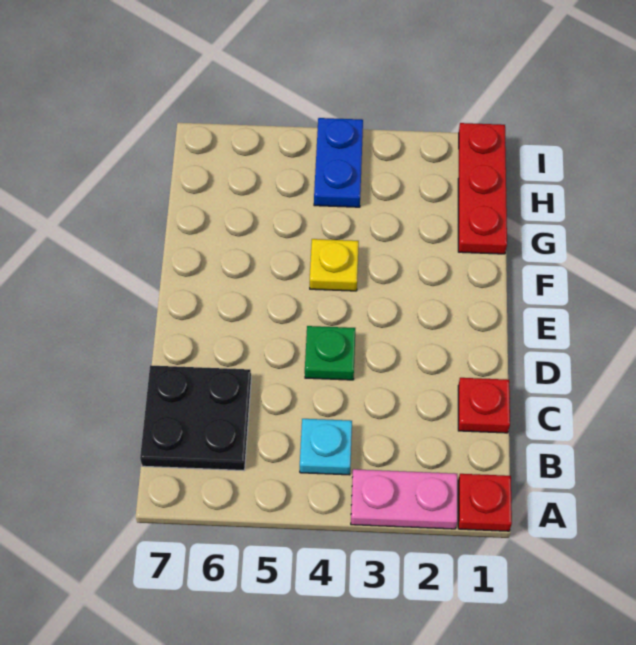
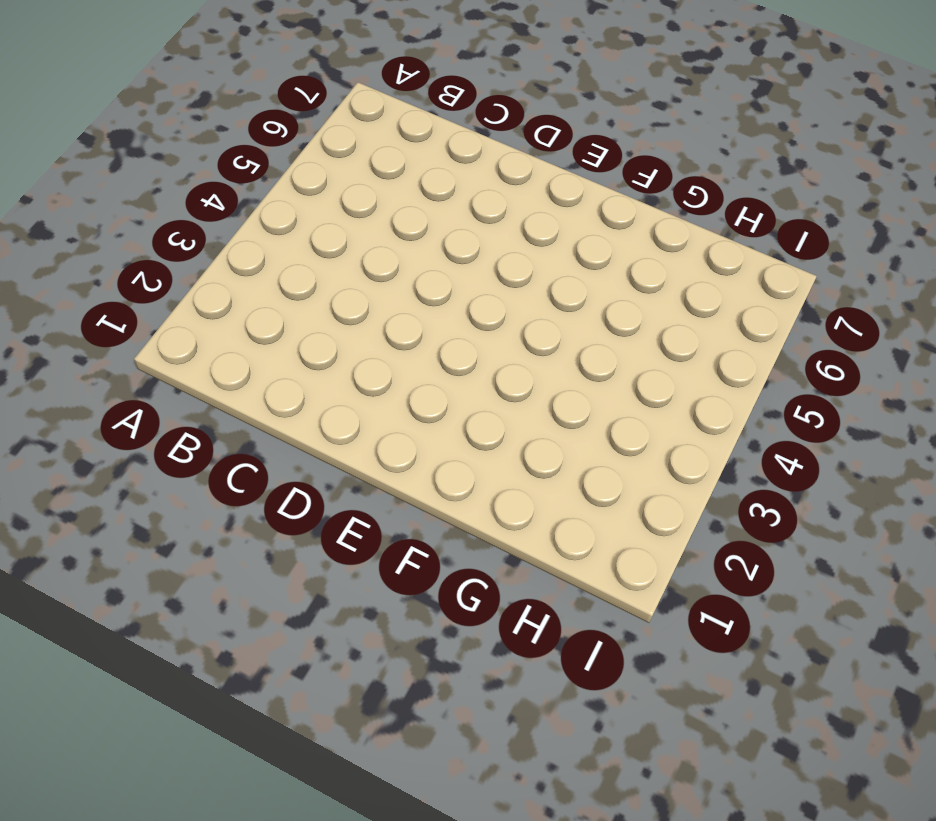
none -> red 1x1 plate [458,474,512,531]
none -> pink 1x2 plate [351,469,457,529]

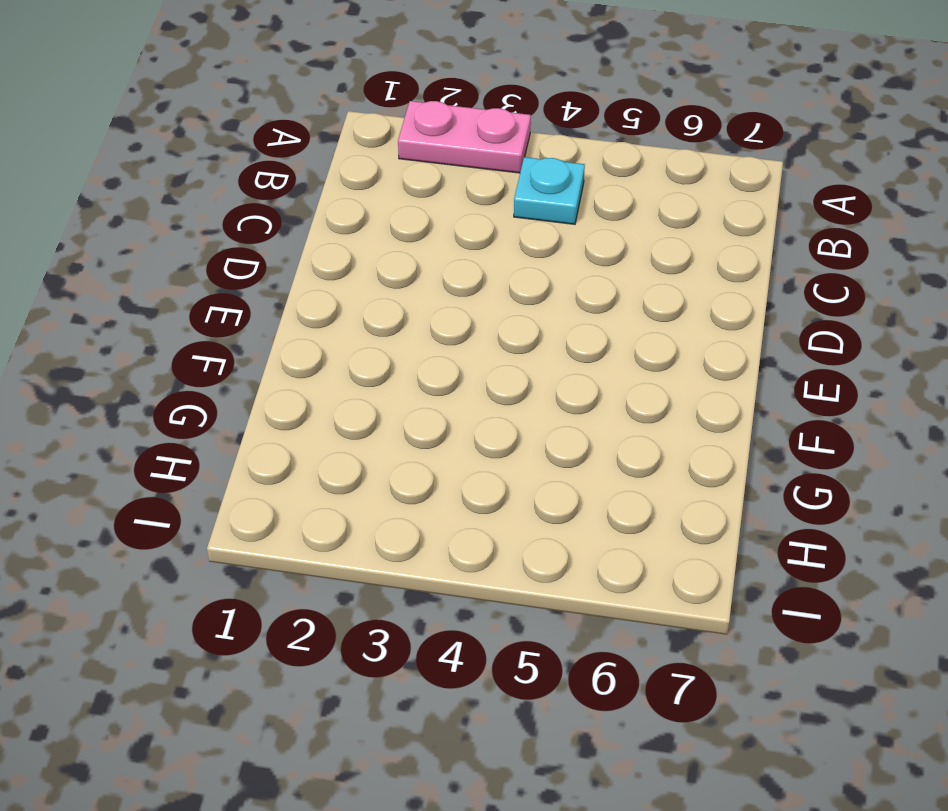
none -> red 1x1 plate [458,474,512,531]
none -> black 2x2 plate [140,365,251,471]

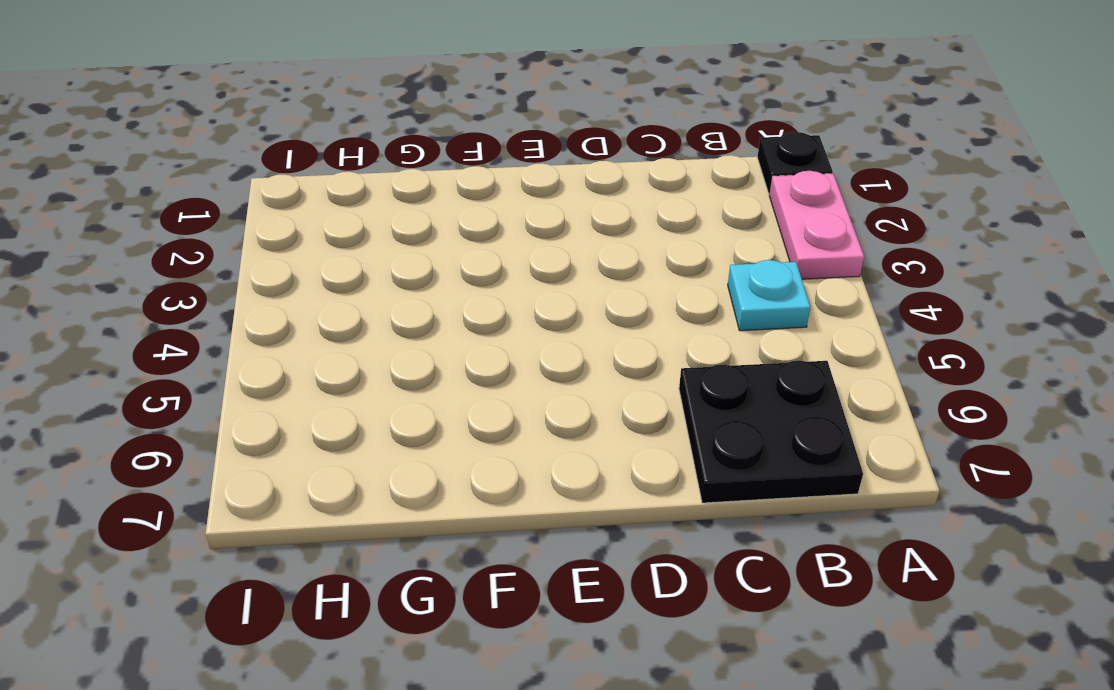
black 1x1 plate [757,132,833,194] -> red 1x1 plate [458,474,512,531]
none -> red 1x1 plate [458,378,510,433]
none -> green 1x1 plate [305,326,355,380]

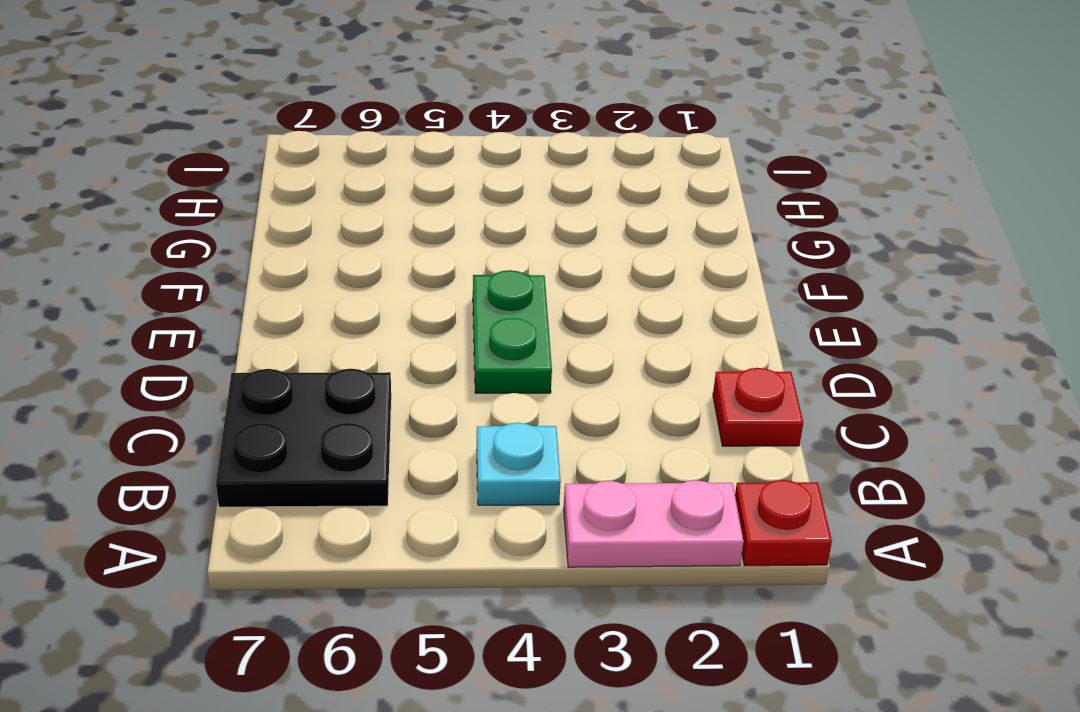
green 1x2 plate [473,270,552,393] -> green 1x1 plate [305,326,355,380]
none -> yellow 1x1 plate [310,239,359,291]
none -> red 1x3 plate [458,123,507,254]

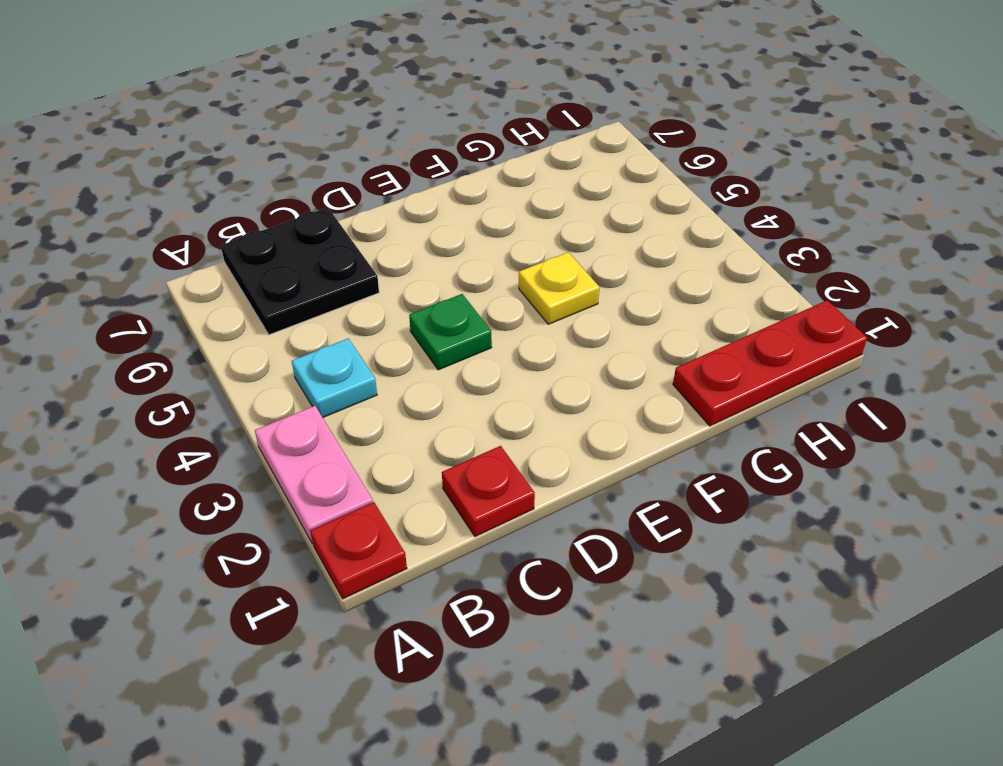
none -> blue 1x2 plate [314,118,363,207]

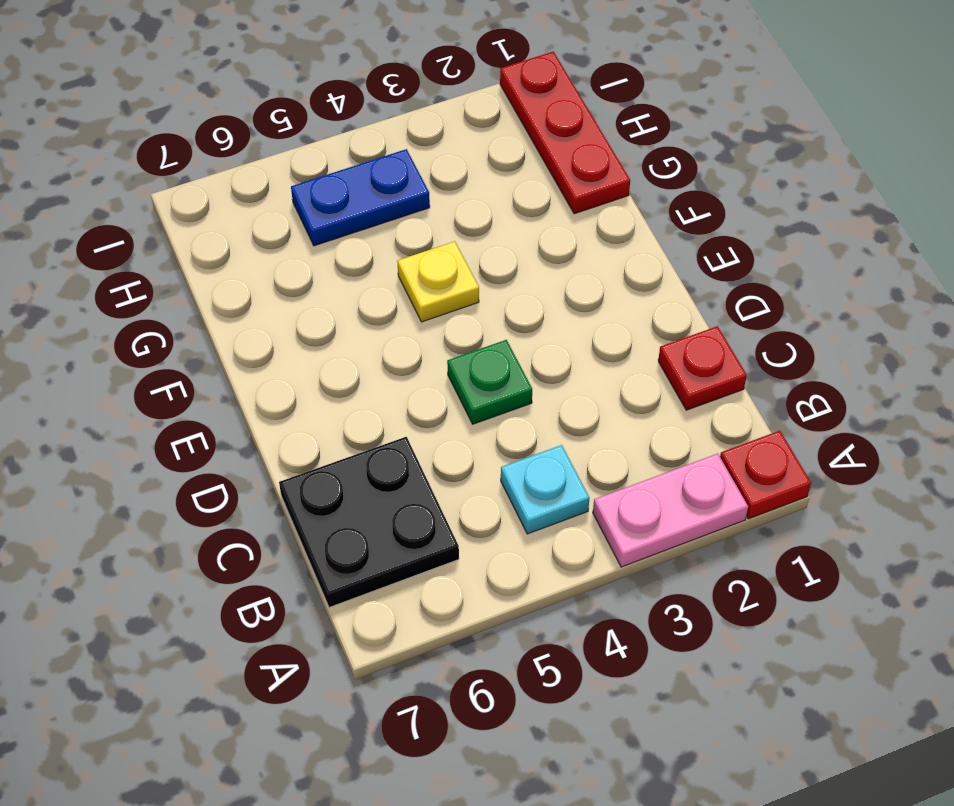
blue 1x2 plate [291,149,430,246] -> blue 1x2 plate turned to [314,118,363,207]

